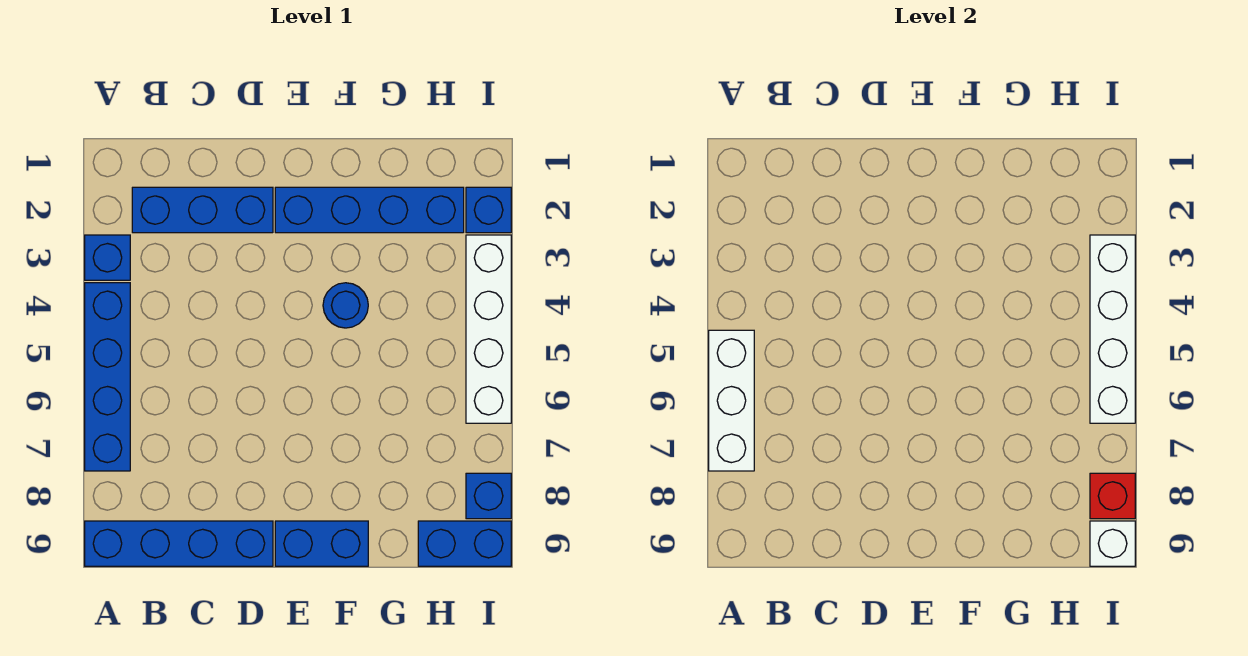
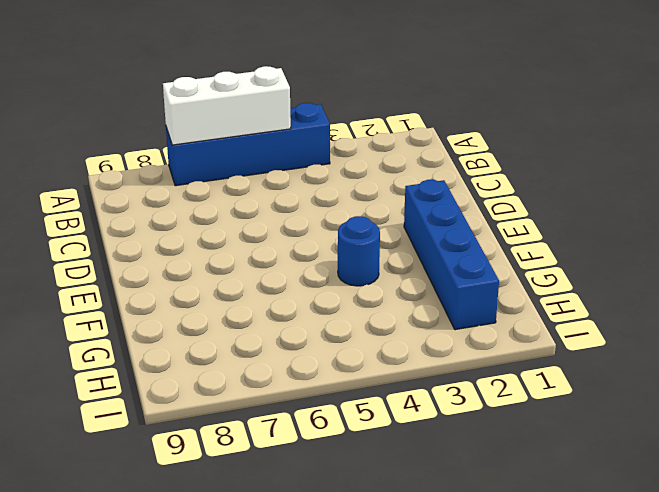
none -> blue 1x1 brick [85,235,130,280]
none -> blue 1x4 brick [85,521,273,566]
none -> blue 1x3 brick [132,187,273,233]

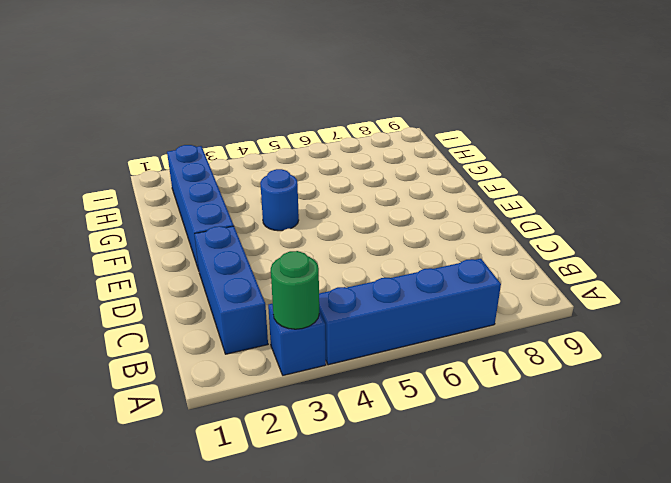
green 1x1 round brick [271,251,319,329] -> none
none -> blue 1x4 brick [85,521,273,566]
none -> blue 1x2 brick [275,521,368,566]
none -> blue 1x2 brick [418,521,511,566]

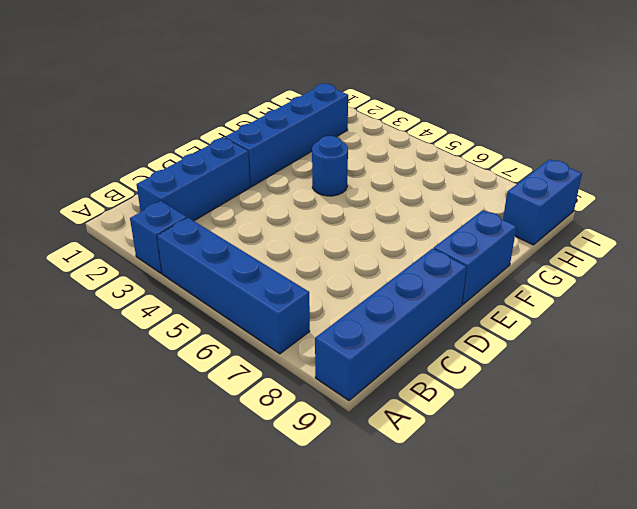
none -> blue 1x1 brick [466,187,511,233]
none -> white 1x4 brick [466,235,511,423]
none -> blue 1x1 brick [466,473,511,519]

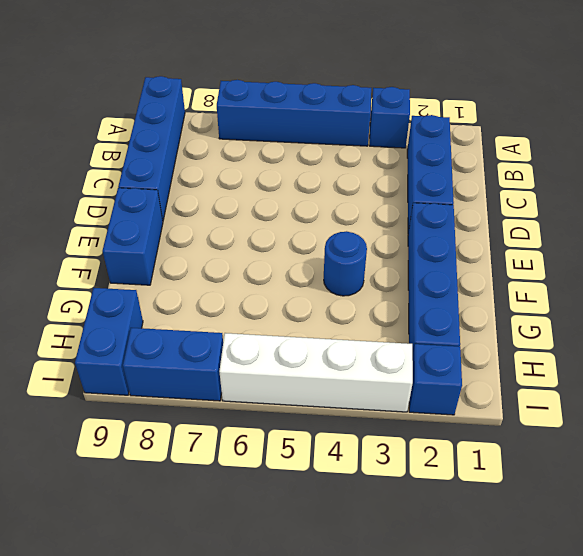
blue 1x2 brick [123,328,223,401] -> blue 1x1 brick [466,473,511,519]
none -> white 1x3 brick [709,330,754,471]
none -> white 1x4 brick [1090,235,1135,423]
none -> red 1x1 brick [1090,473,1135,519]

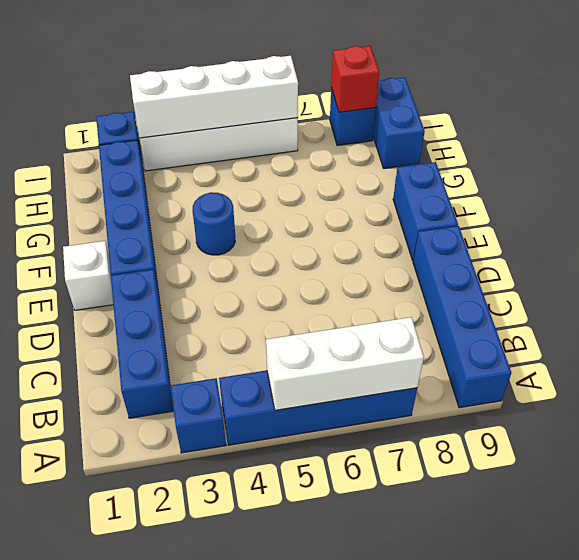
white 1x1 brick [63,241,113,310] -> white 1x1 brick moved to [1090,521,1135,566]

